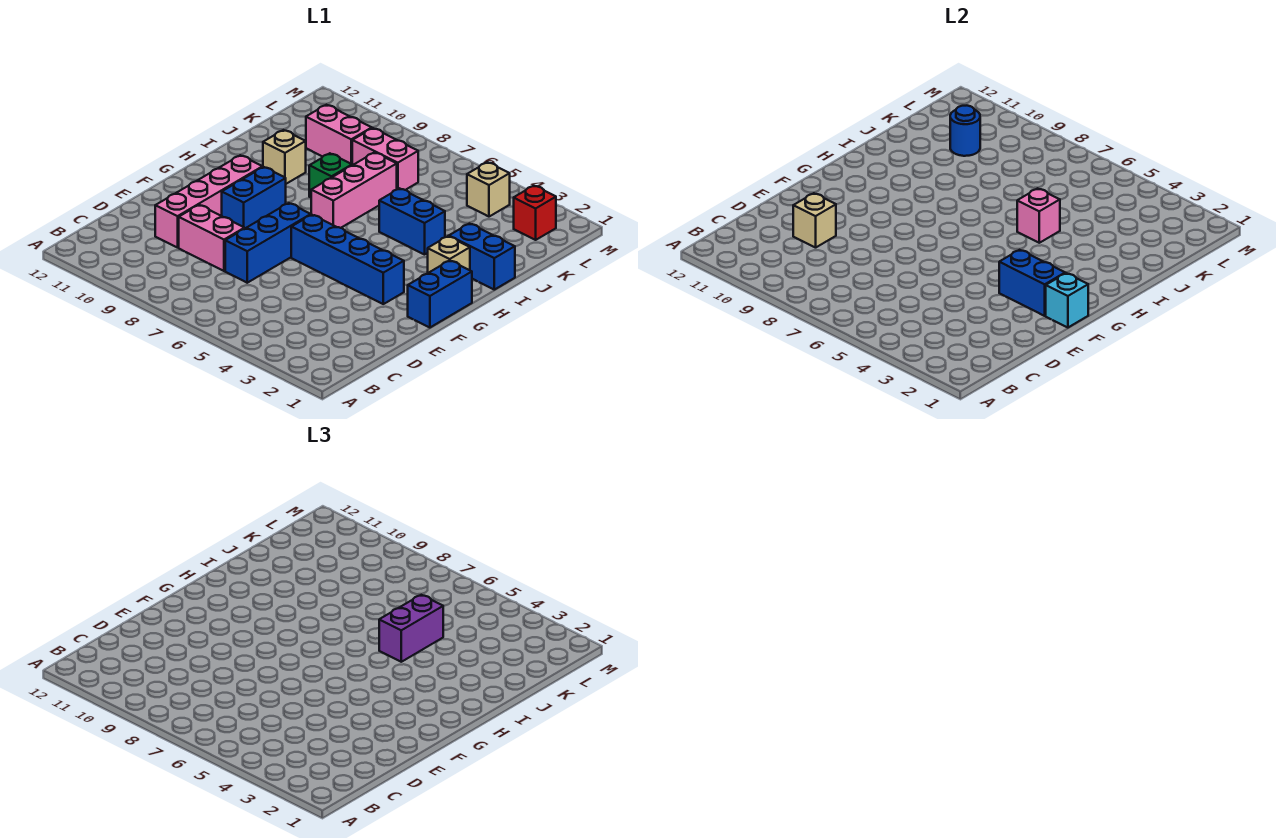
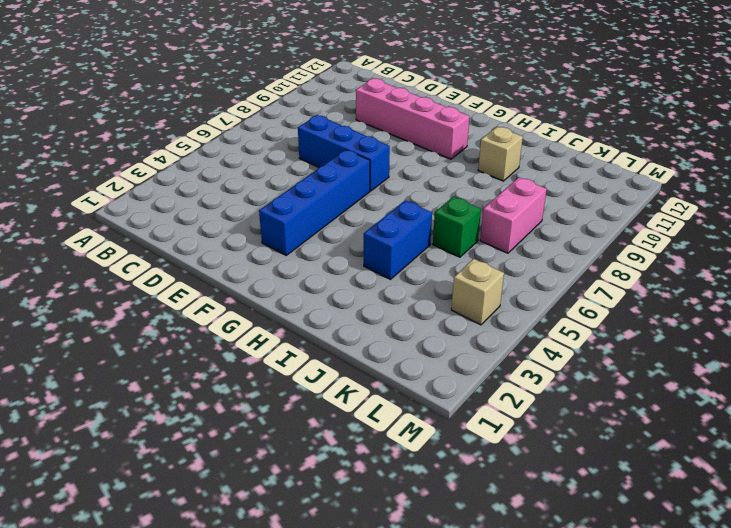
green 1x1 brick [433,197,481,257] -> green 1x1 brick moved to [309,153,352,197]
none -> pink 1x2 brick [179,205,245,271]
none -> blue 1x2 brick [408,261,472,328]
none -> blue 1x2 brick [222,167,286,228]

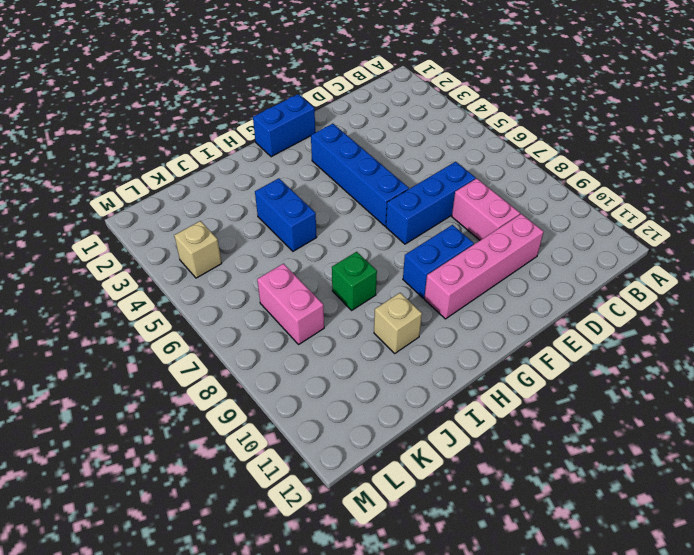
none -> tan 1x1 brick [428,236,470,273]
none -> pink 1x3 brick [311,152,397,228]
none -> blue 1x2 brick [449,224,515,290]

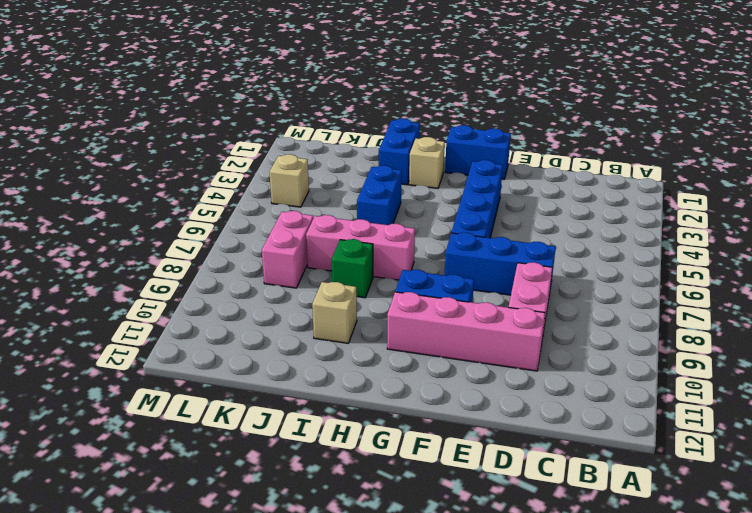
none -> pink 1x2 brick [306,105,372,164]
none -> red 1x1 brick [514,186,556,240]
none -> tan 1x1 brick [793,193,836,248]

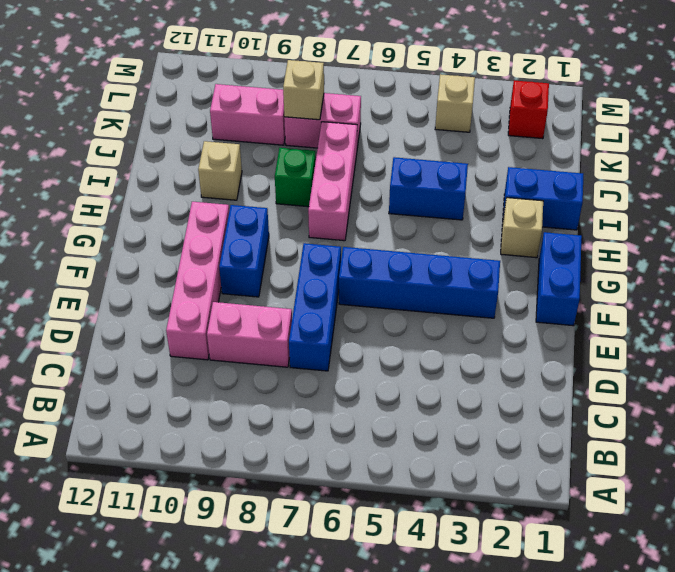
tan 1x1 brick [283,60,324,120] -> tan 1x1 brick moved to [793,193,836,248]
none -> cyan 1x1 brick [1046,273,1088,328]
none -> blue 1x2 brick [999,250,1065,316]
none -> pink 1x1 brick [1017,188,1060,243]

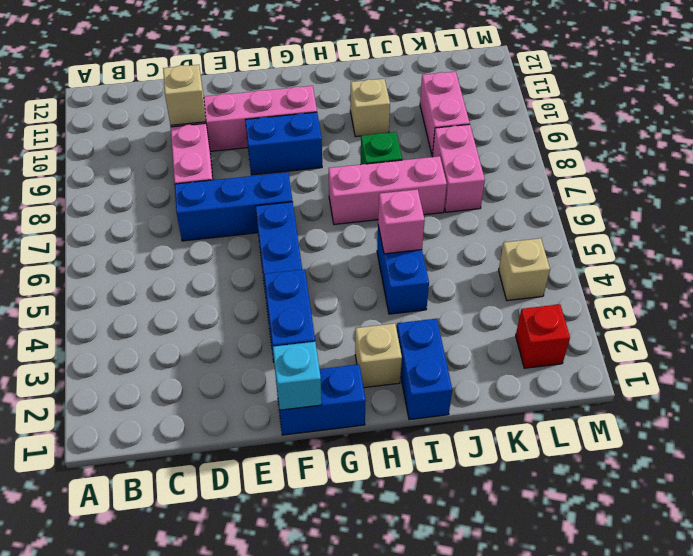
none -> blue 1x1 round brick [950,106,980,156]
none -> purple 1x2 brick [379,595,443,662]

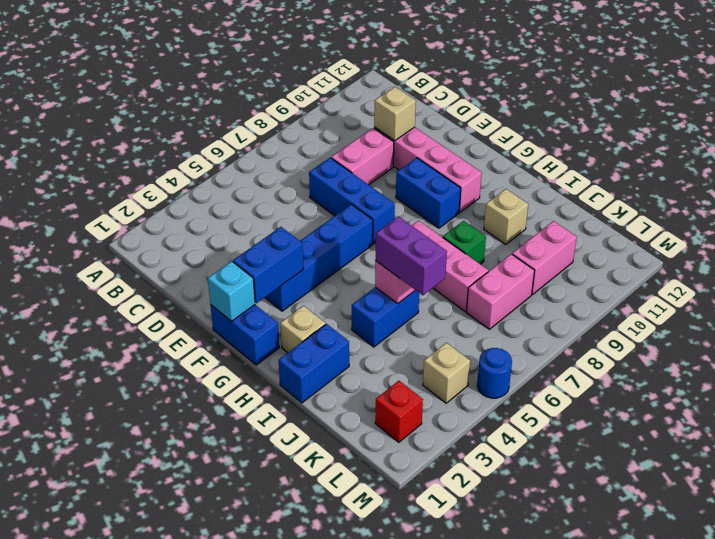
blue 1x1 round brick [477,348,512,398] -> blue 1x1 round brick moved to [950,106,980,156]

